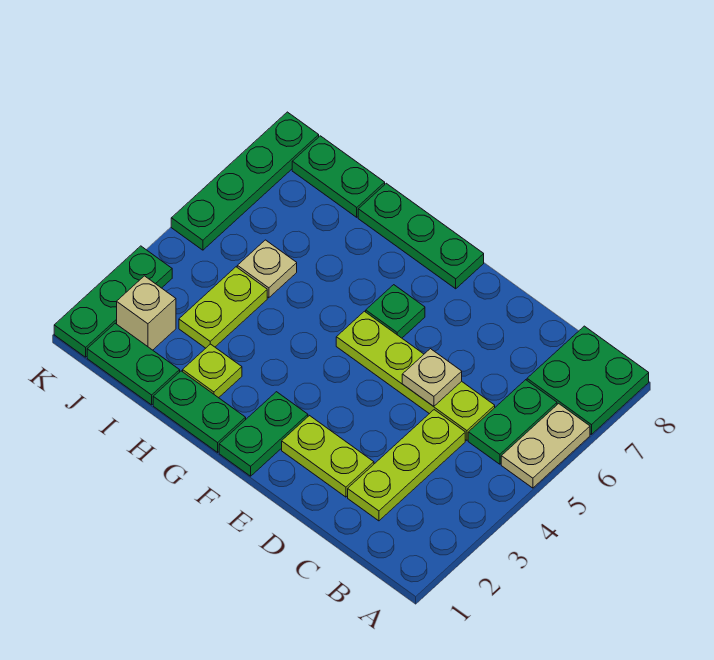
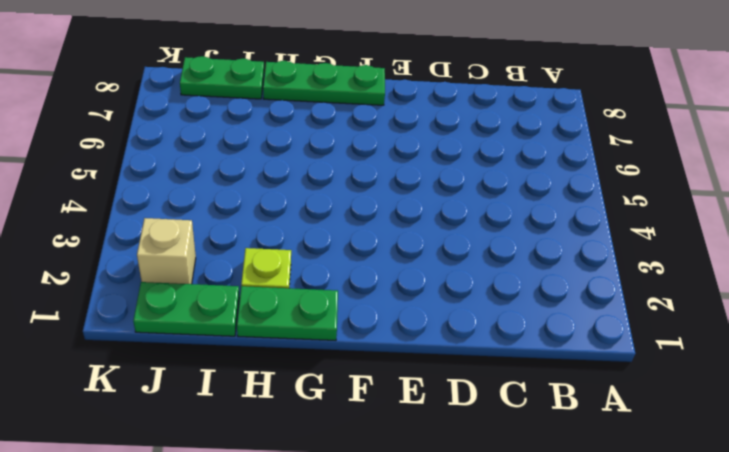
none -> tan 1x2 plate [501,404,590,488]
none -> green 2x2 plate [527,326,649,435]
none -> green 1x2 plate [468,380,557,464]

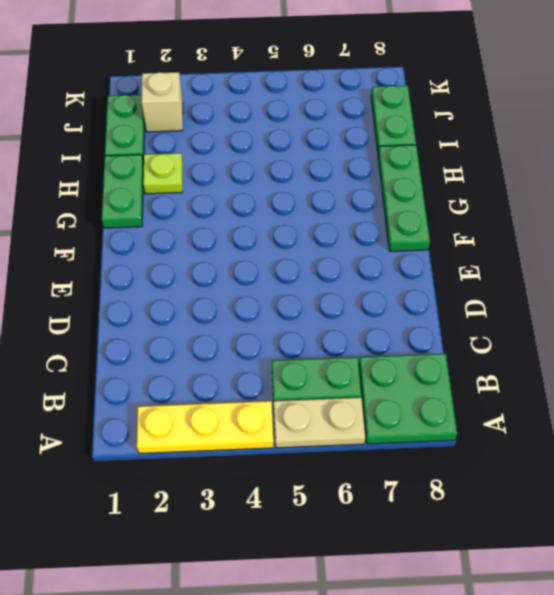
yellow 1x3 plate [137,401,273,454] -> none
none -> lime 1x3 plate [348,410,465,521]
none -> lime 1x4 plate [336,311,495,440]
none -> lime 1x2 plate [282,416,374,497]

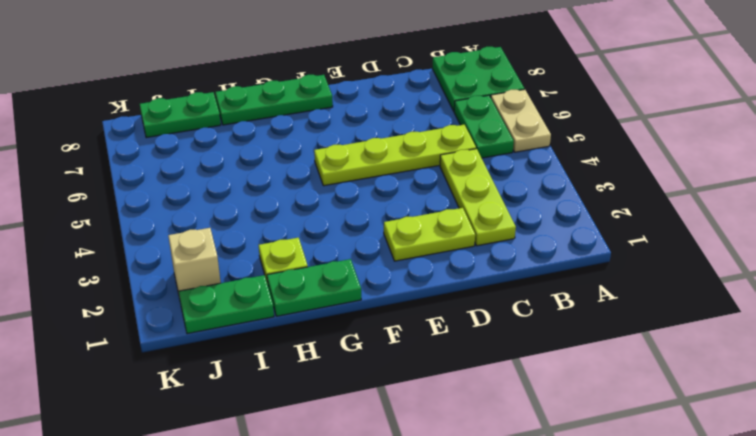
none -> green 1x2 plate [219,392,308,476]
none -> green 1x1 plate [366,285,425,338]
none -> lime 1x2 plate [179,267,267,348]

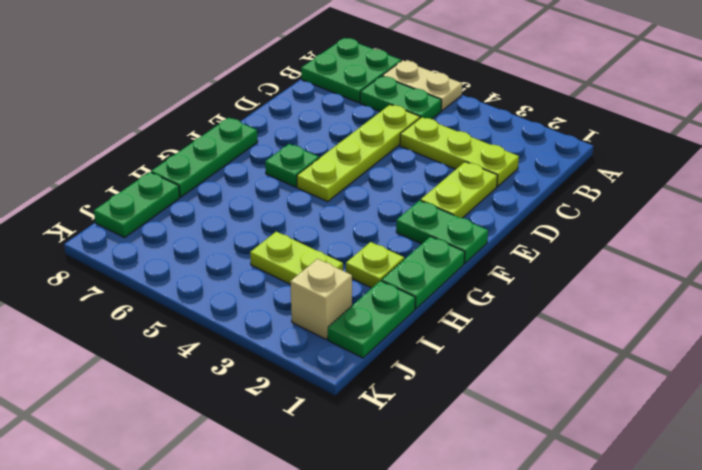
none -> tan 1x1 plate [237,240,297,298]
none -> green 1x3 plate [54,246,172,357]
none -> green 1x4 plate [171,112,319,250]

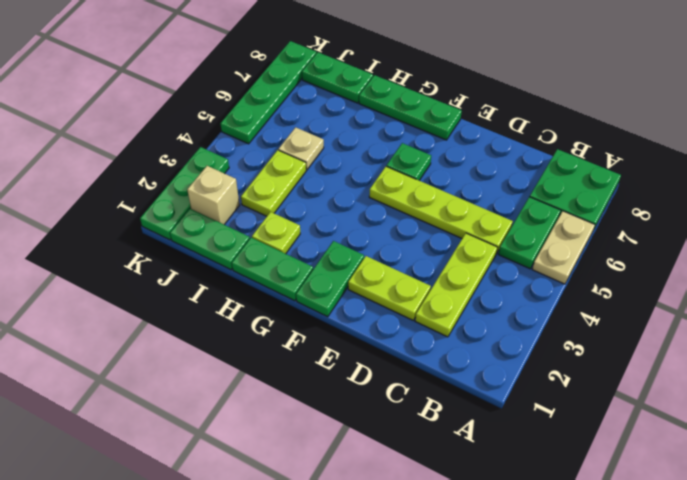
none -> tan 1x1 plate [402,349,462,406]

